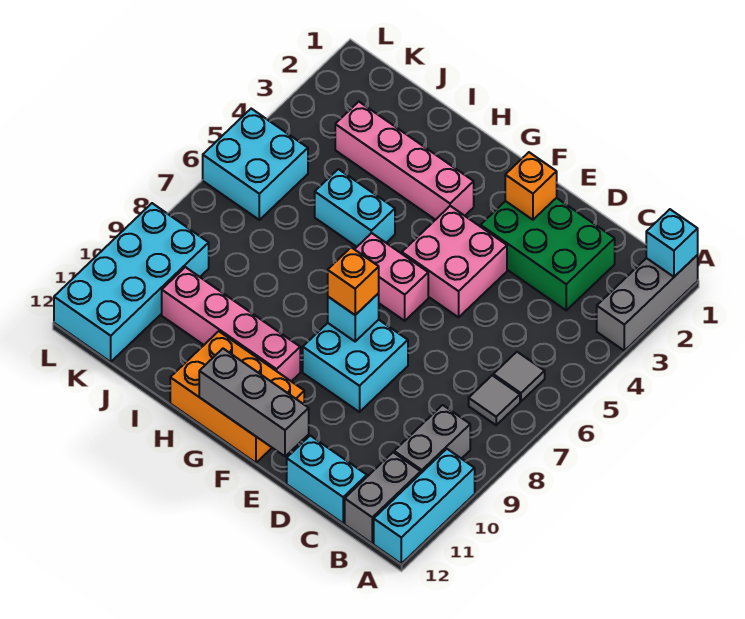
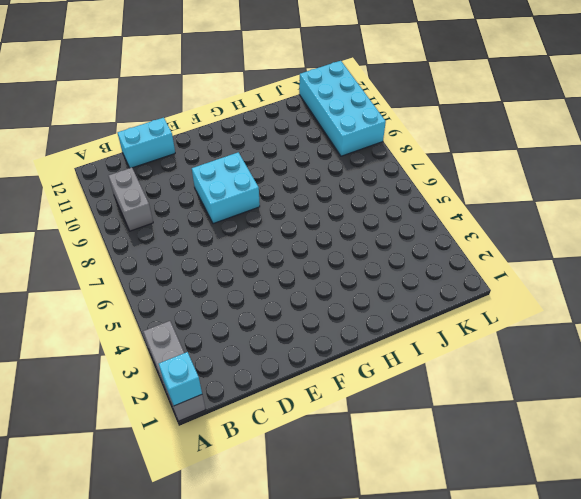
none -> cyan 1x3 brick [374,449,475,564]
none -> grey 1x1 tile [493,352,545,401]
none -> grey 1x1 tile [469,375,520,425]

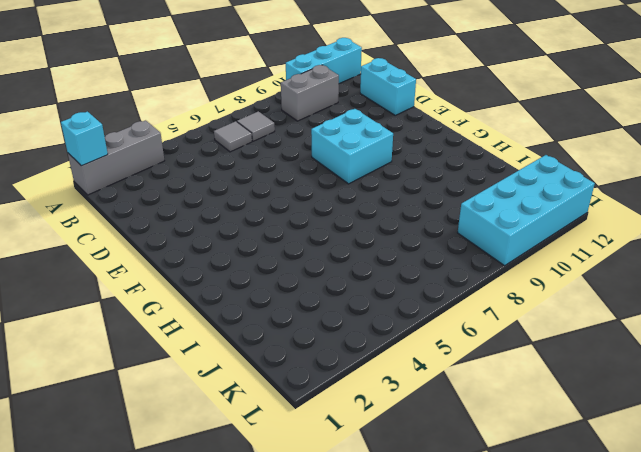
none -> grey 1x2 brick [345,452,421,543]
none -> green 2x3 brick [481,198,615,310]
none -> pink 2x2 brick [402,206,507,317]

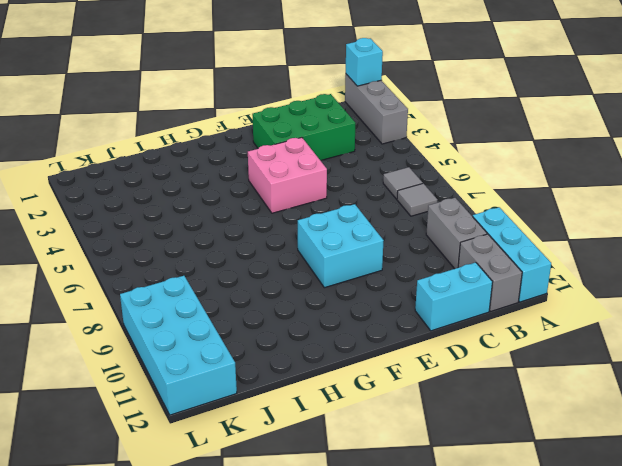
none -> pink 1x2 brick [355,233,428,321]
none -> orange 2x3 brick [170,331,304,463]
none -> pink 1x4 brick [335,102,474,220]

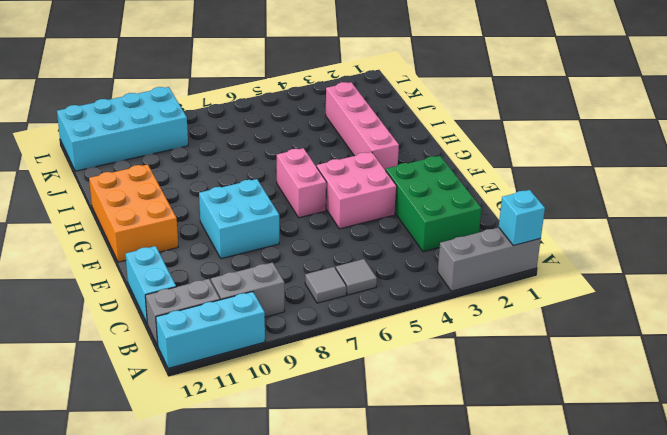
none -> pink 1x4 brick [162,267,300,381]
none -> cyan 1x2 brick [315,169,395,247]
none -> cyan 2x2 brick [203,109,308,220]

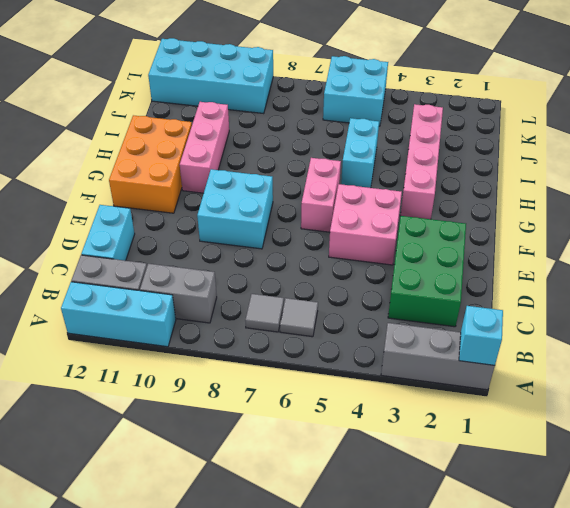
pink 1x3 brick [180,102,229,193] -> pink 1x4 brick [162,267,300,381]
none -> orange 1x1 brick [505,152,557,220]
none -> grey 1x3 brick [199,349,309,456]
none -> cyan 1x1 brick [328,293,379,341]

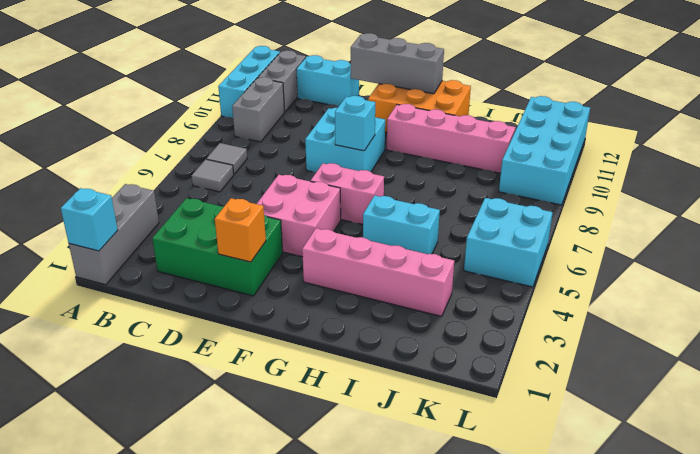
none -> orange 1x1 brick [328,247,379,315]

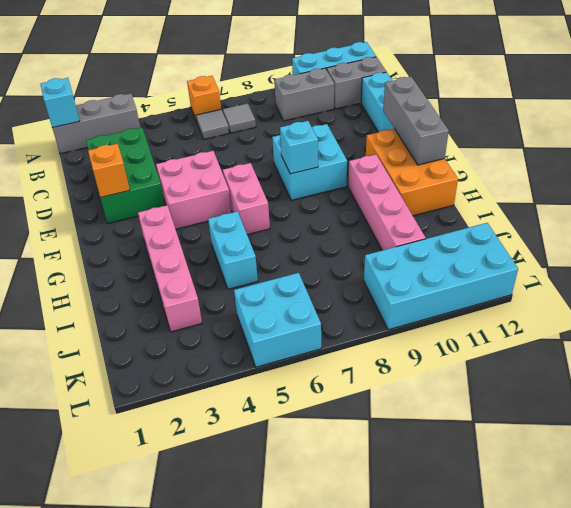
orange 1x1 brick [187,76,221,121] -> orange 1x1 brick moved to [328,247,379,315]

